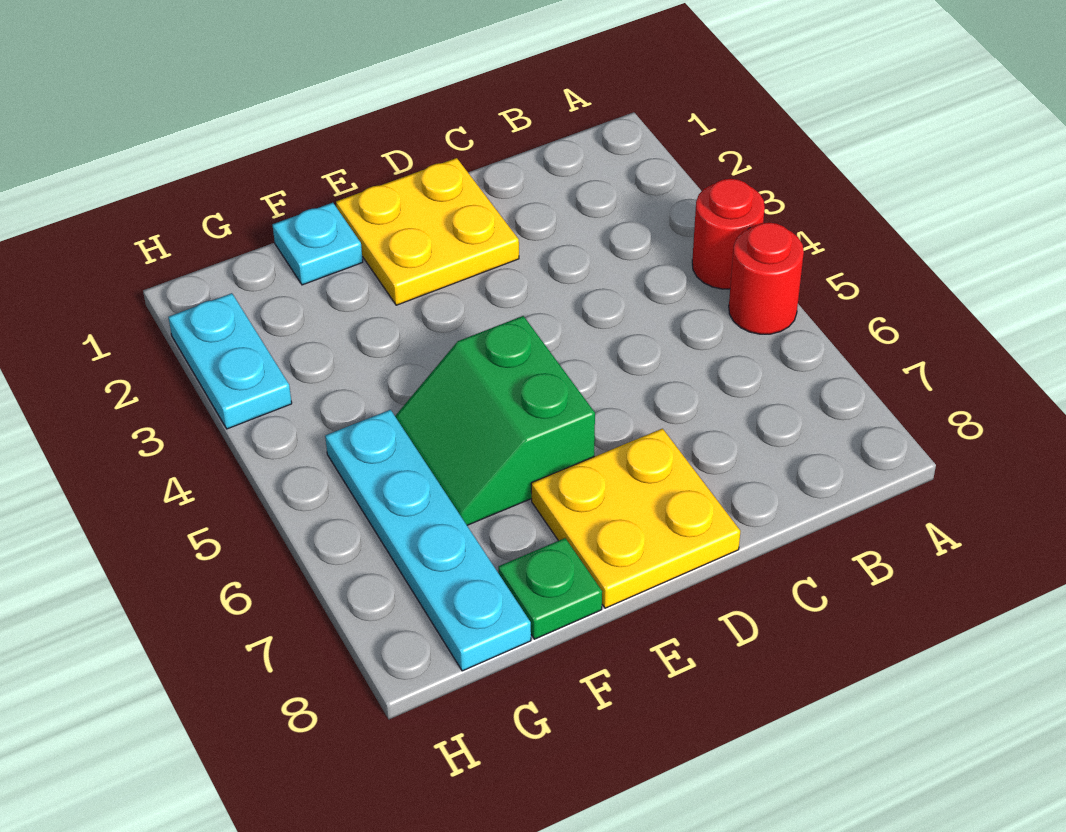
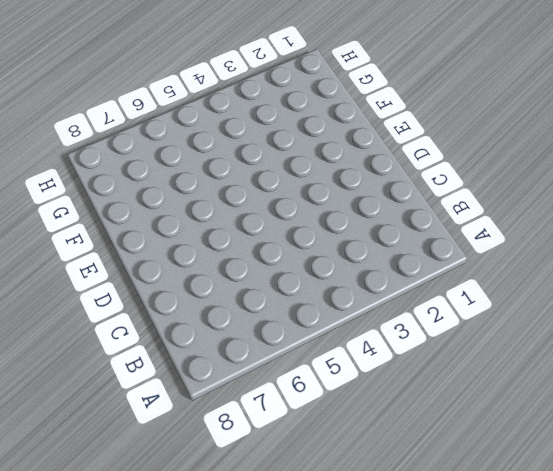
none -> red 1x1 round brick [692,179,765,289]
none -> red 1x1 round brick [729,222,804,334]

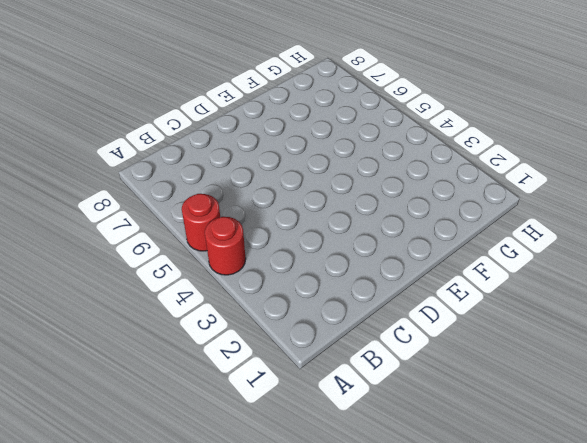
none -> yellow 2x2 plate [336,158,519,305]
none -> yellow 2x2 plate [531,429,740,608]

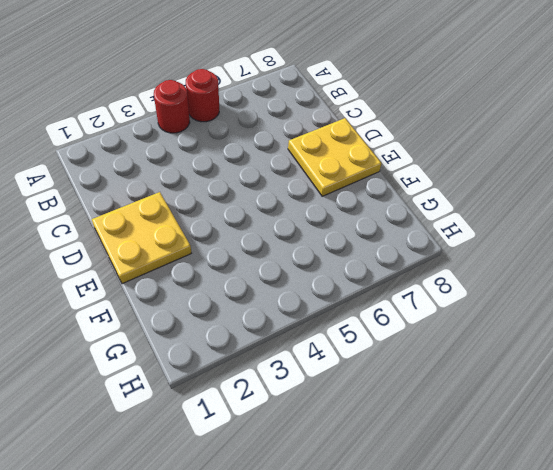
none -> green 2x2 slope [395,316,595,525]
none -> cyan 1x1 plate [273,203,363,285]

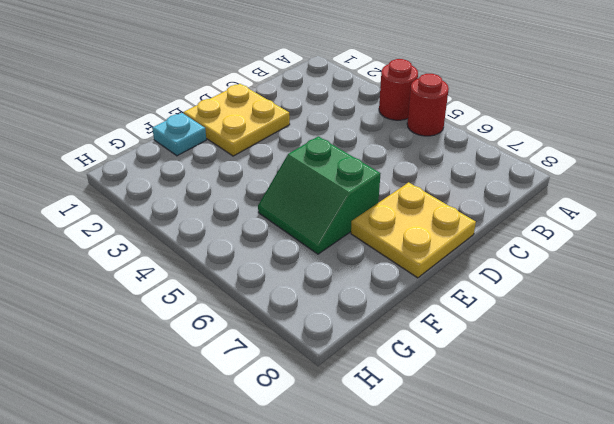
none -> green 1x1 plate [498,538,602,639]
none -> cyan 1x4 plate [325,410,531,671]

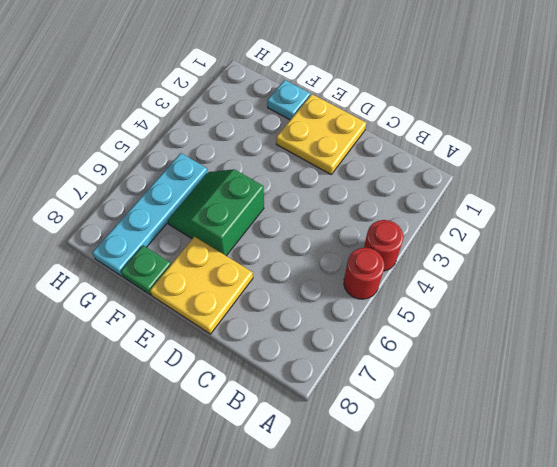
none -> cyan 1x2 plate [168,293,292,429]

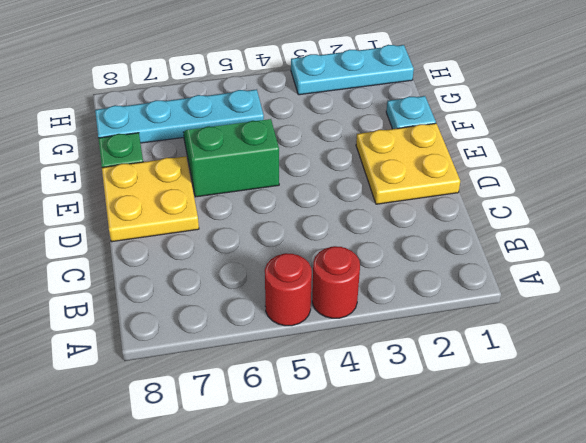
cyan 1x3 plate [291,45,414,95] -> cyan 1x2 plate [168,293,292,429]

